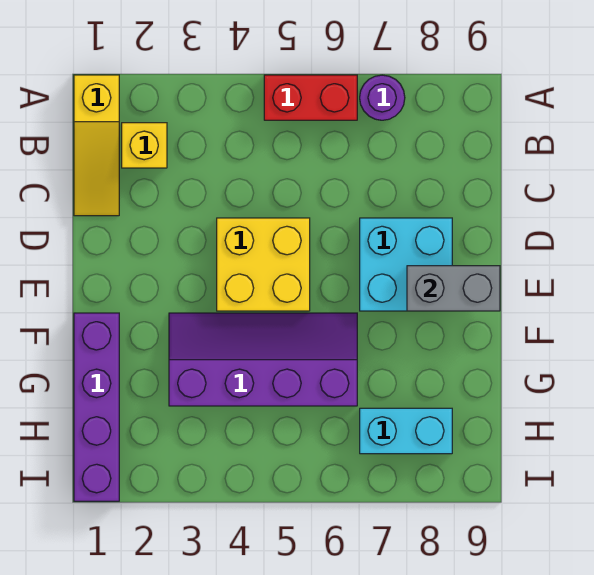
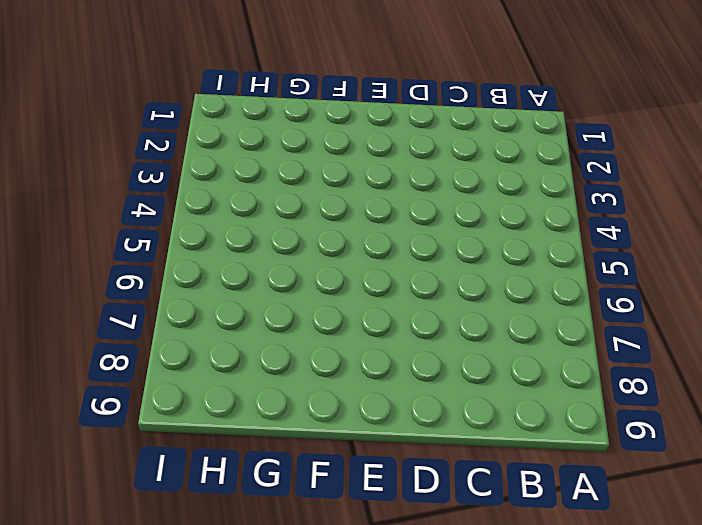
none -> yellow 1x3 slope [74,75,119,216]
none -> red 1x2 brick [264,75,357,120]

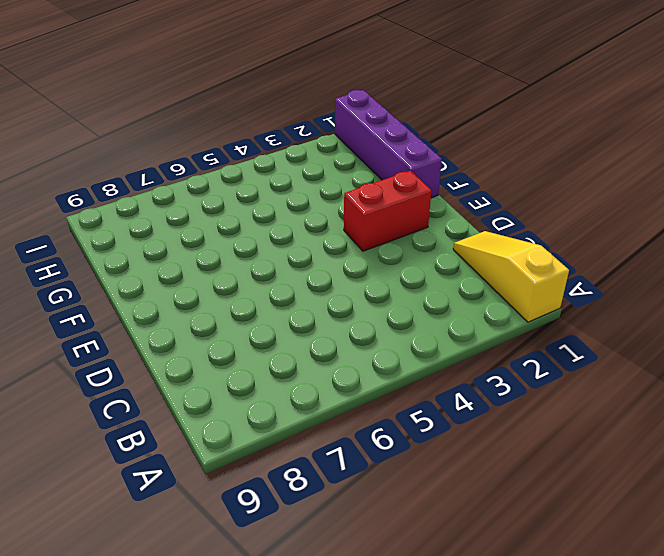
red 1x2 brick [344,171,431,251] -> red 1x2 brick moved to [264,75,357,120]
none -> purple 1x1 round brick [360,75,405,120]
none -> yellow 1x1 brick [122,123,167,168]

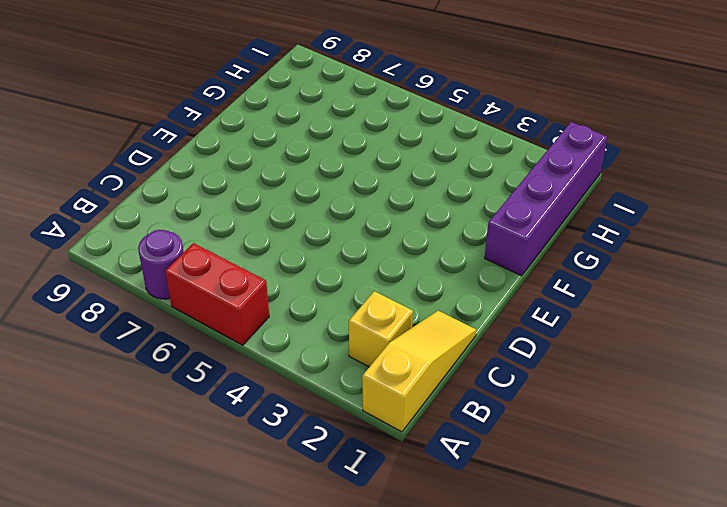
none -> yellow 2x2 brick [217,218,310,311]
none -> cyan 2x2 brick [360,218,452,311]

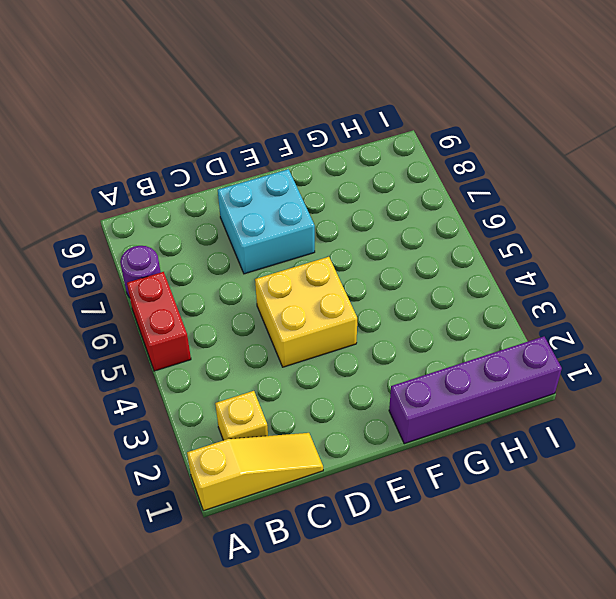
none -> purple 2x4 slope [169,313,357,406]
none -> cyan 1x2 brick [360,408,452,454]

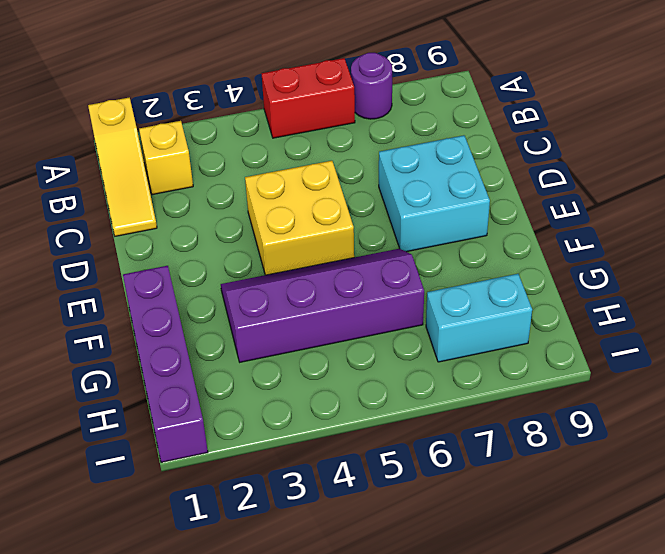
none -> grey 1x2 brick [407,266,500,311]

